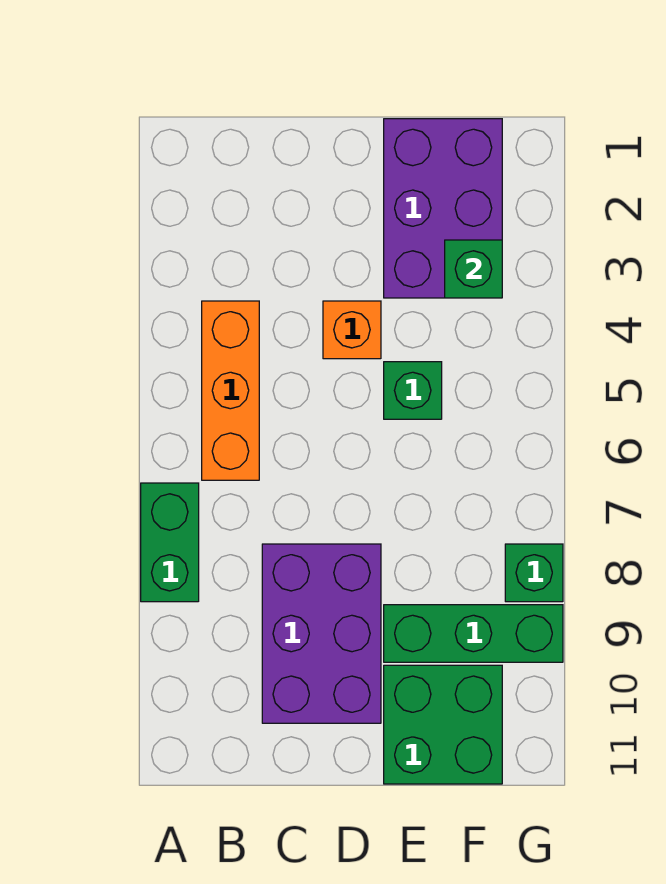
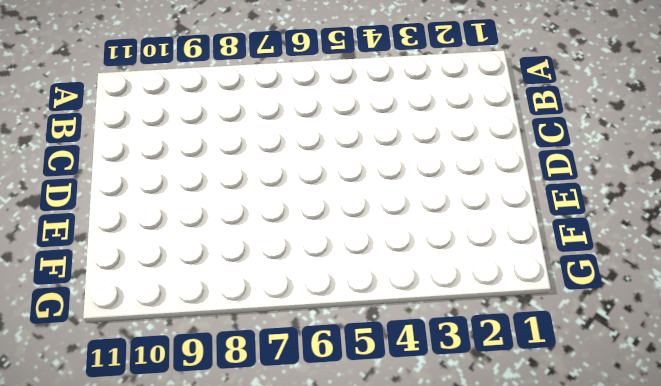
none -> green 1x2 brick [141,483,199,602]
none -> orange 1x3 brick [202,301,259,480]

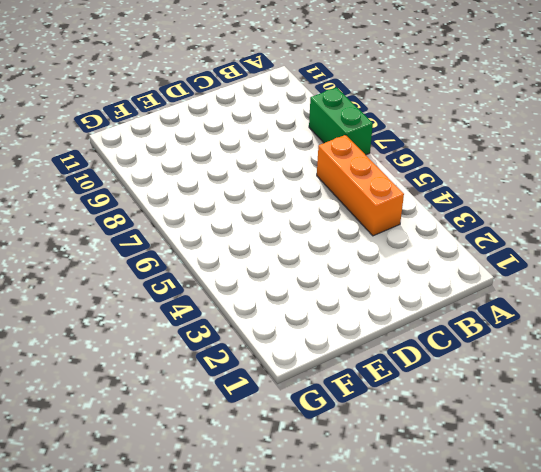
none -> purple 2x3 brick [262,544,381,723]
none -> orange 1x1 brick [323,301,381,359]

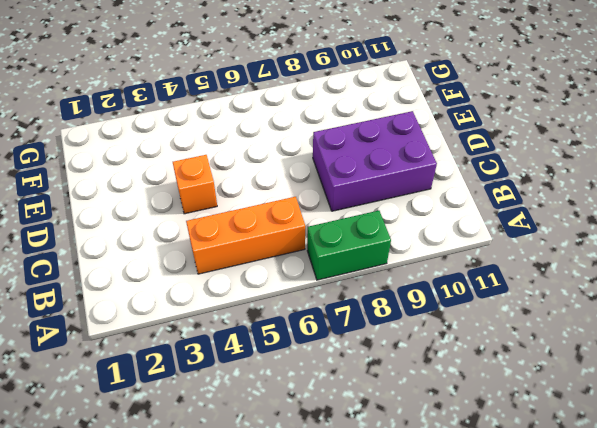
none -> purple 2x3 brick [384,119,502,298]
none -> green 1x1 brick [384,362,442,419]

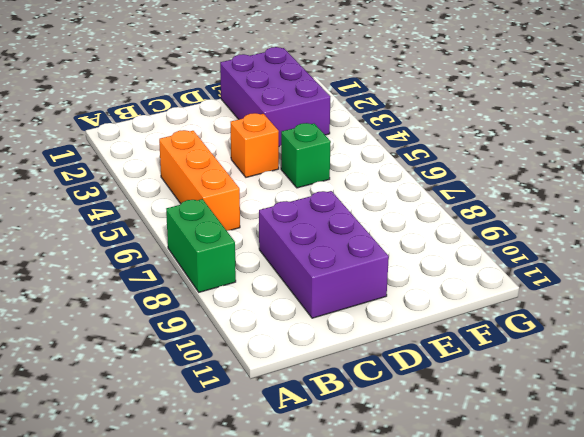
none -> green 1x3 brick [384,605,563,662]
none -> green 2x2 brick [384,665,502,784]

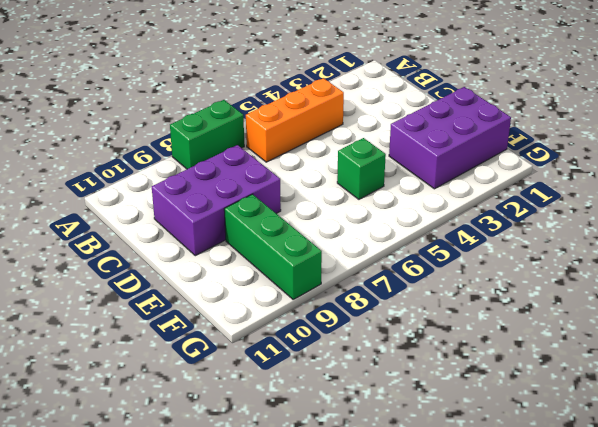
none -> orange 1x1 brick [323,301,381,359]
none -> green 2x2 brick [384,665,502,784]

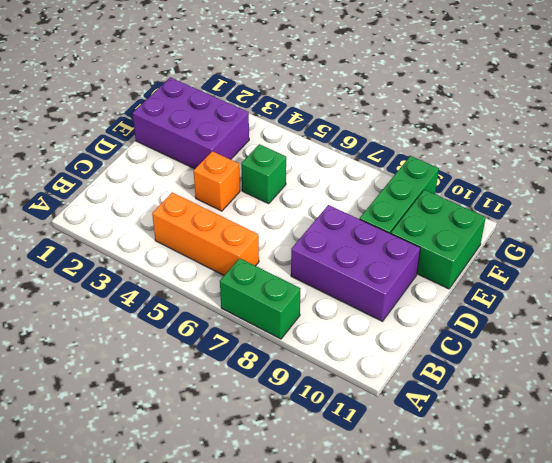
none -> green 1x1 brick [505,544,563,602]
none -> green 1x1 brick [445,240,502,298]

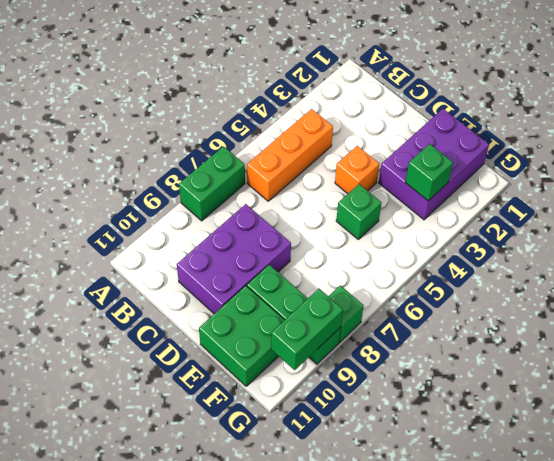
green 1x2 brick [271,289,343,370] -> none

